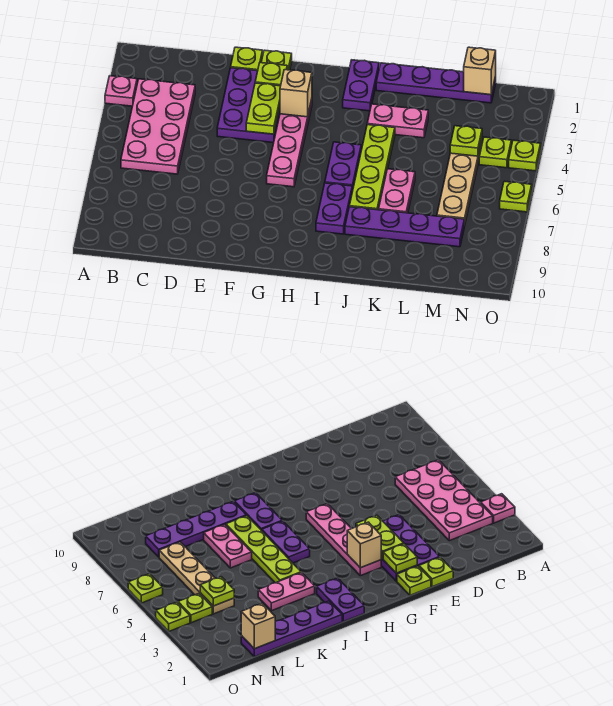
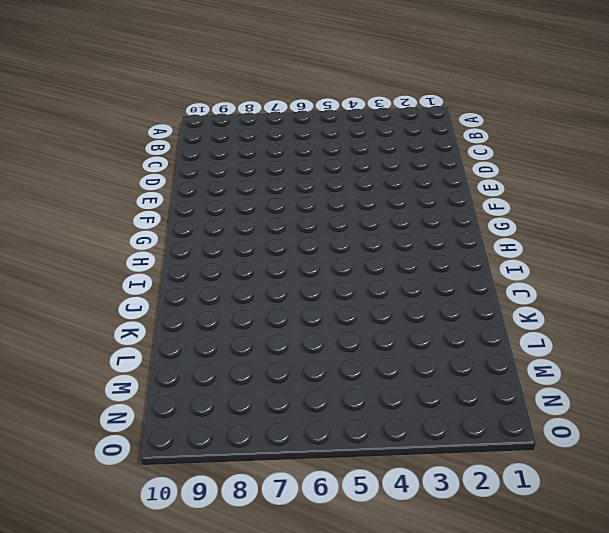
none -> pink 1x1 plate [105,76,137,106]
none -> pink 2x4 plate [121,79,195,174]
none -> lime 1x1 plate [231,47,263,71]

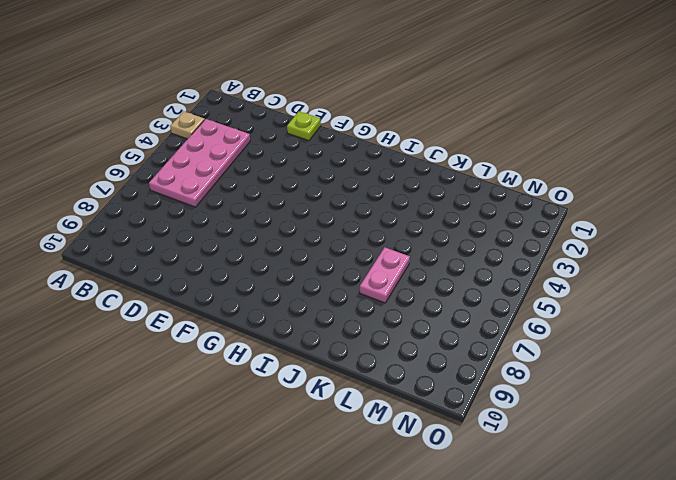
tan 1x1 plate [170,111,205,139] -> pink 1x1 plate [105,76,137,106]
none -> purple 2x3 plate [217,68,280,143]
none -> lime 1x1 plate [261,50,292,70]
none -> pink 1x4 plate [267,99,312,187]

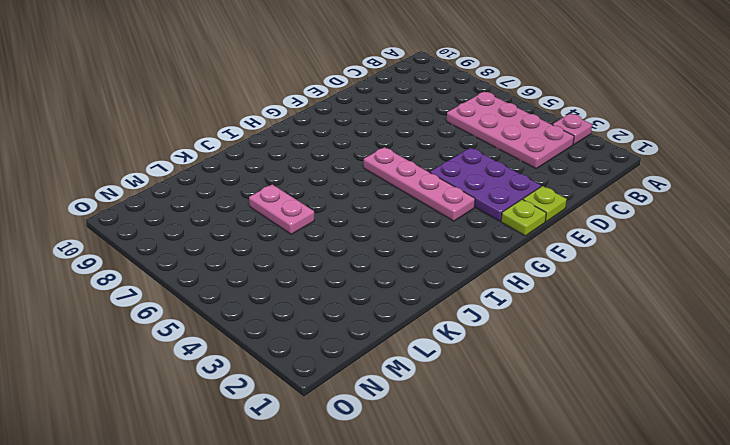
none -> purple 1x2 plate [343,60,379,111]
none -> purple 1x2 plate [325,142,361,192]
none -> purple 1x2 plate [316,183,352,234]

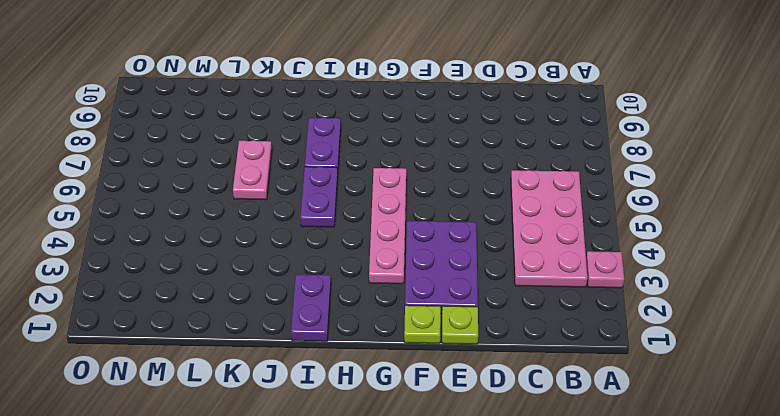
none -> purple 1x4 plate [376,63,496,103]
none -> pink 1x2 plate [367,104,428,138]
none -> lime 1x4 plate [349,125,395,210]

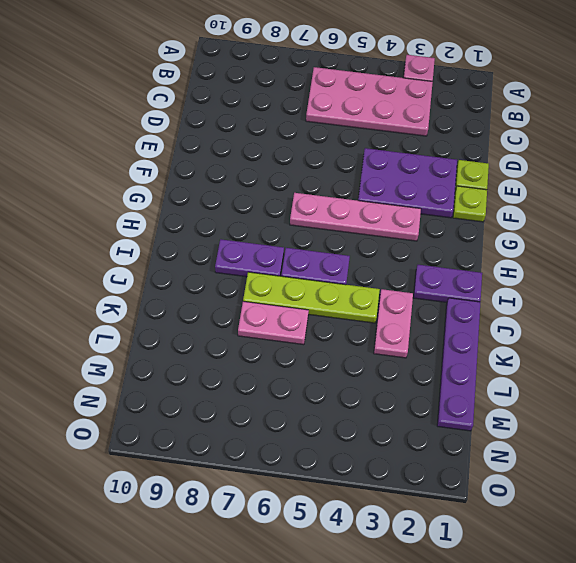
none -> purple 1x4 plate [345,207,464,247]
none -> tan 1x4 plate [437,140,482,226]
none -> lime 1x1 plate [479,137,511,168]

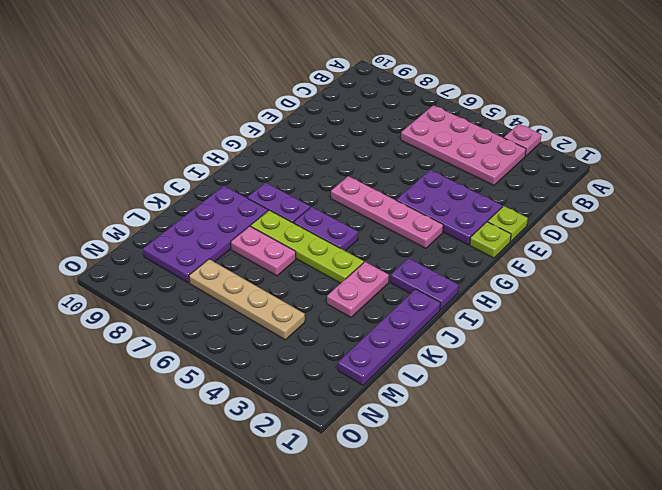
purple 2x4 plate [143,186,268,283] -> purple 1x4 plate [345,207,464,247]
none -> lime 1x1 plate [479,137,511,168]
none -> lime 1x1 plate [509,140,541,171]
none -> lime 1x1 plate [500,181,532,212]

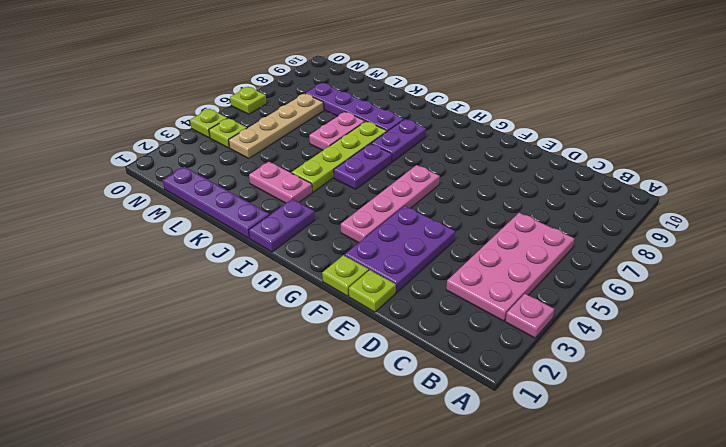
none -> lime 1x1 plate [255,63,287,86]
none -> lime 1x2 plate [246,83,280,134]
none -> tan 1x1 brick [280,70,312,117]

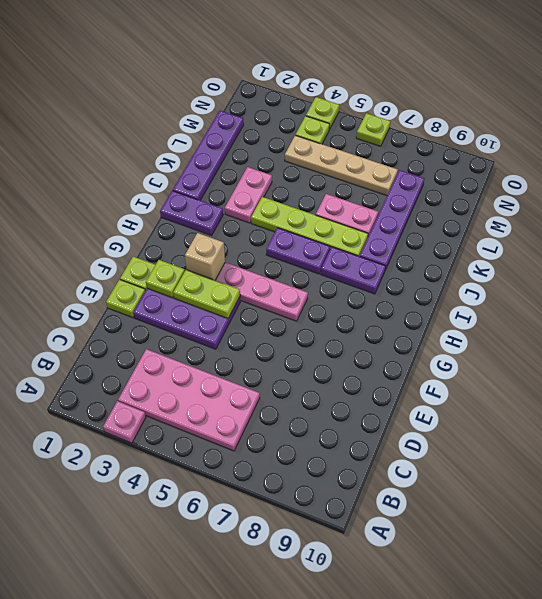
none -> tan 1x1 brick [464,47,496,95]
none -> lime 1x1 plate [450,126,482,156]

